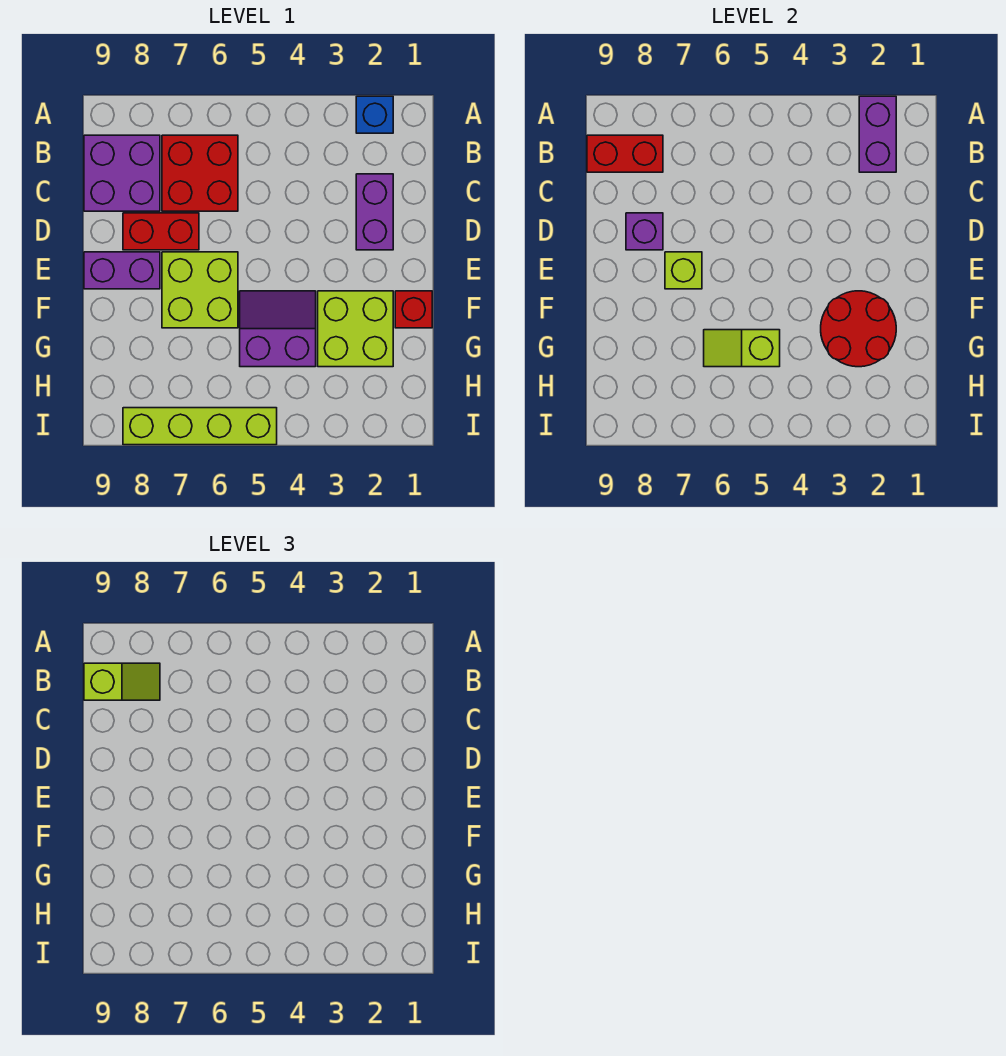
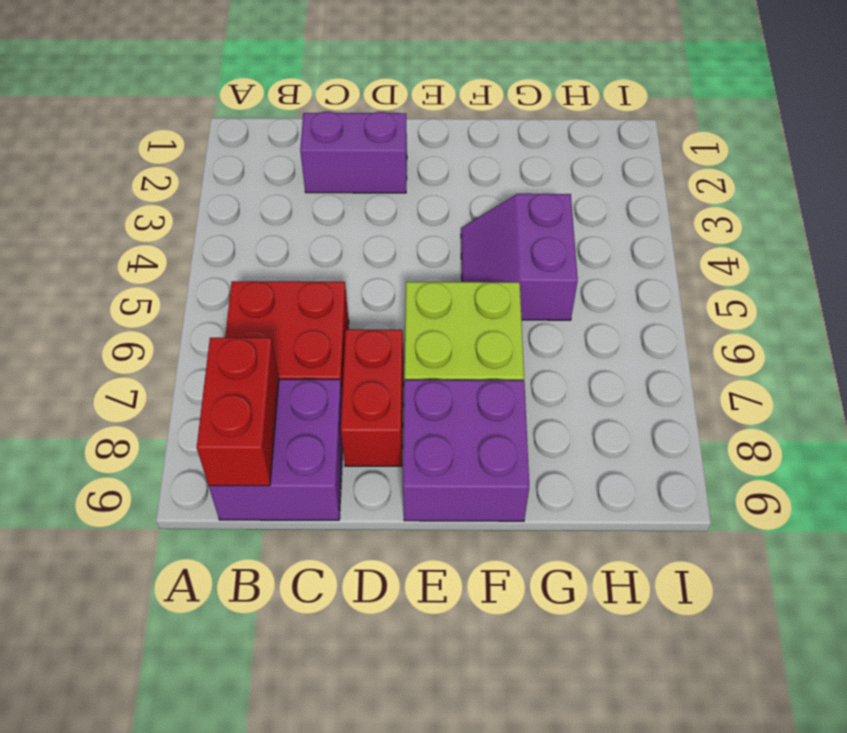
purple 2x2 brick [403,380,529,521] -> purple 1x2 brick [84,252,160,289]
none -> blue 1x1 brick [356,96,393,133]
none -> red 1x1 brick [395,291,432,328]
none -> lime 2x2 brick [318,291,393,367]

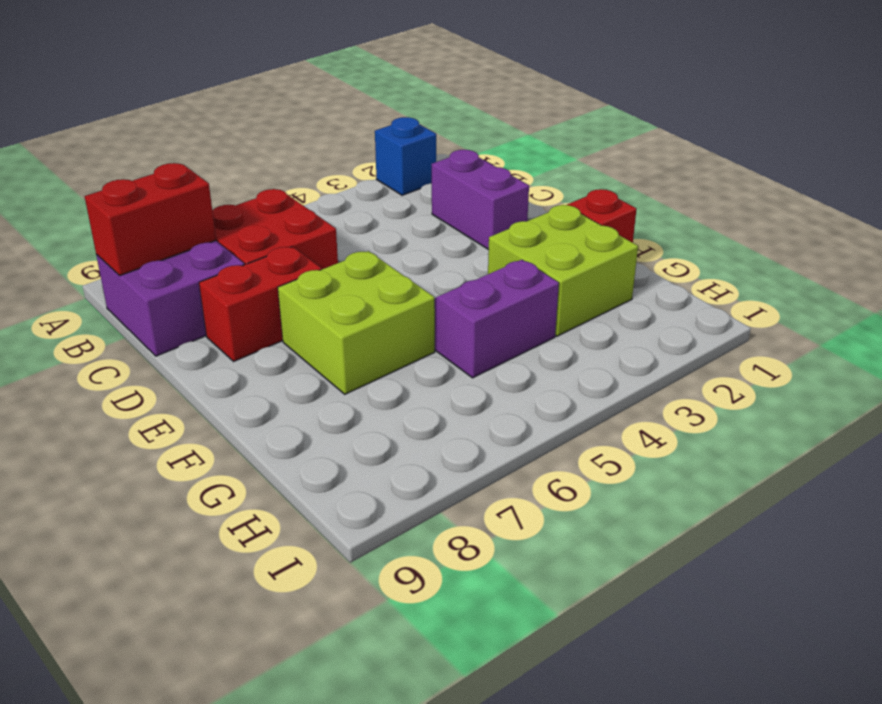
none -> purple 1x2 brick [84,252,160,289]
none -> lime 1x4 brick [123,408,277,445]
none -> purple 1x2 brick [859,96,896,172]

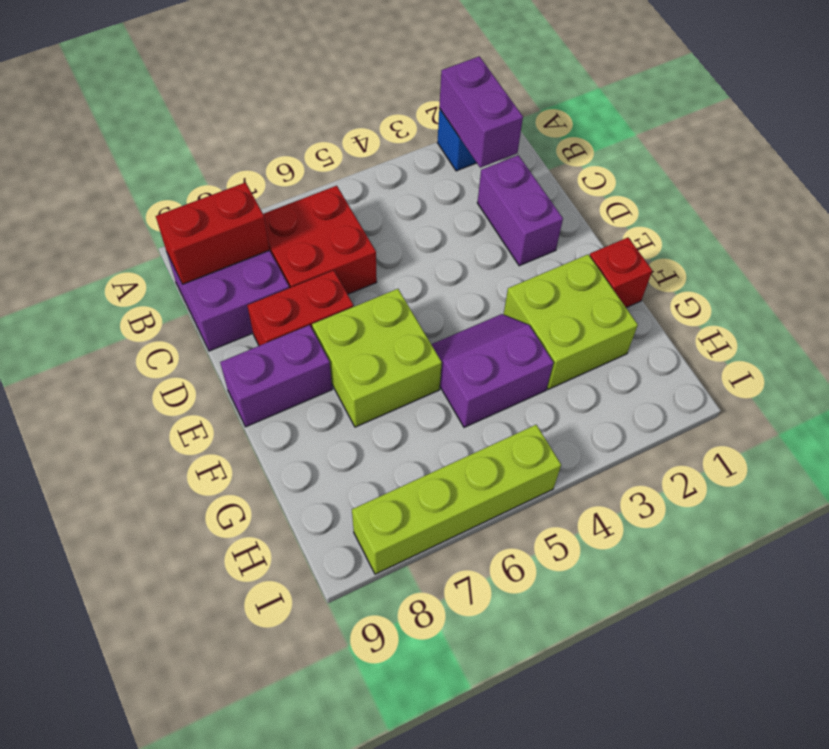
none -> purple 1x1 brick [626,213,663,250]
none -> lime 1x1 brick [665,252,702,289]
none -> red 2x2 round brick [821,291,896,367]

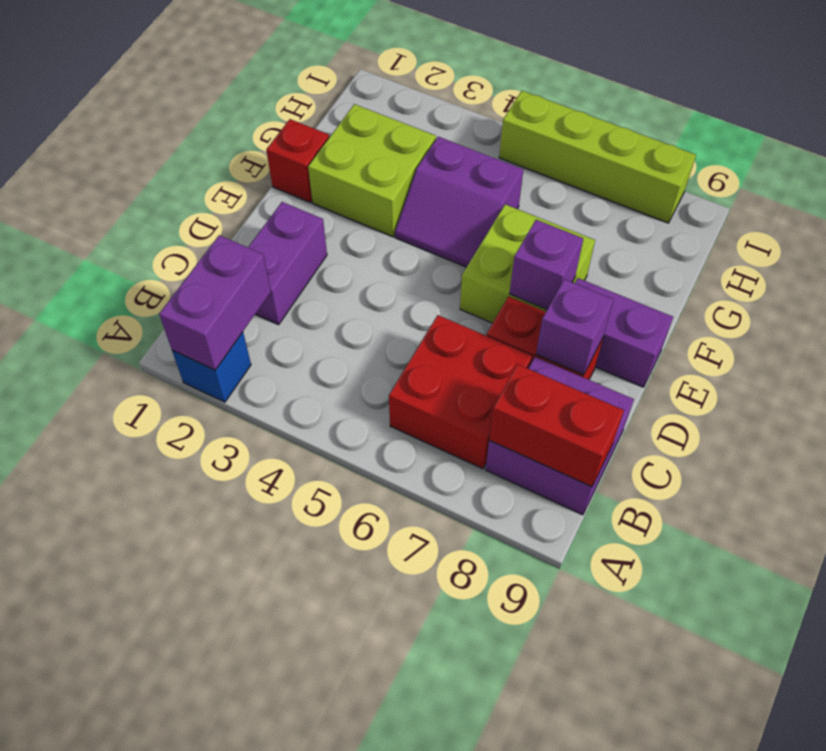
purple 1x1 brick [509,220,583,309] -> lime 1x1 brick [665,252,702,289]
none -> red 2x2 round brick [821,291,896,367]
none -> lime 1x2 slope [704,330,780,367]
none -> lime 1x2 slope [84,663,160,700]

